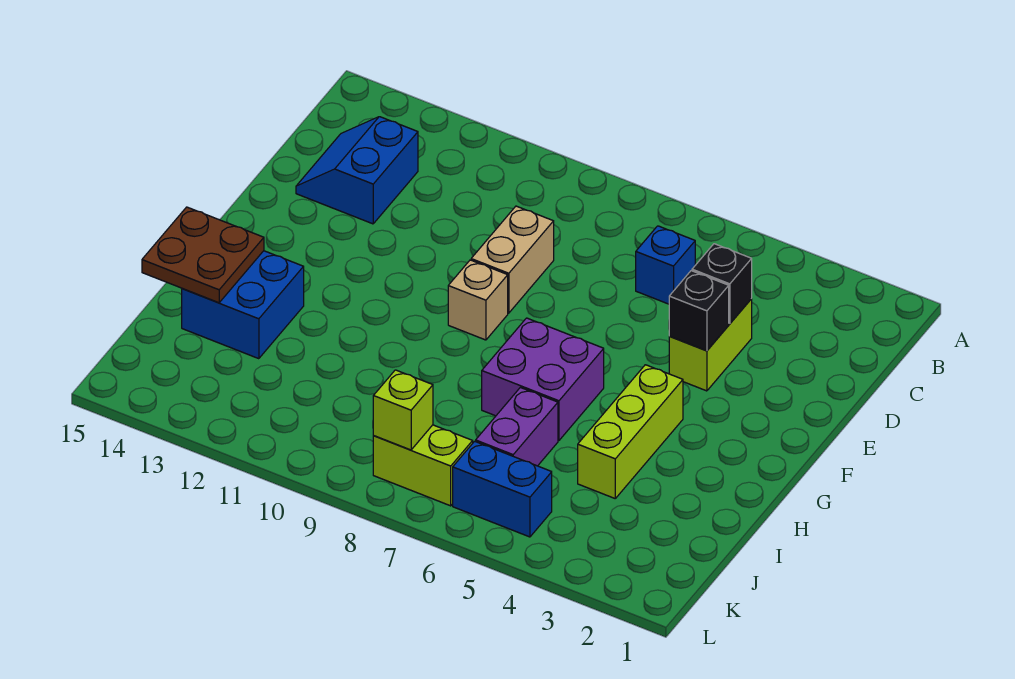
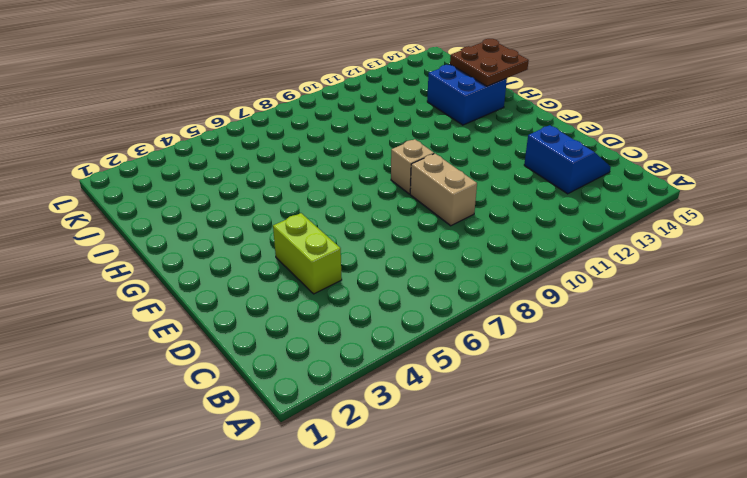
none -> blue 1x1 brick [636,226,695,304]
none -> lime 1x3 brick [578,365,683,498]
none -> purple 2x2 brick [482,318,604,441]

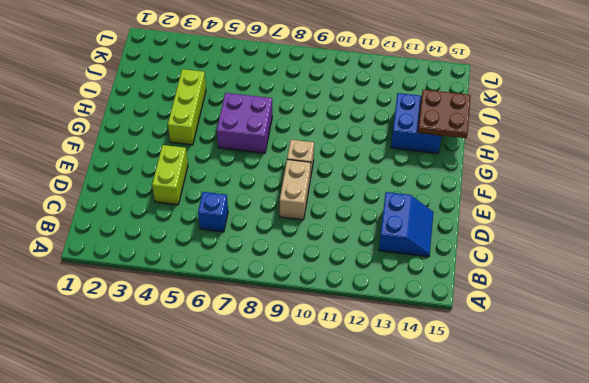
none -> purple 1x2 brick [476,387,558,466]
none -> blue 1x2 brick [453,441,552,537]
none -> lime 1x2 brick [373,425,473,506]

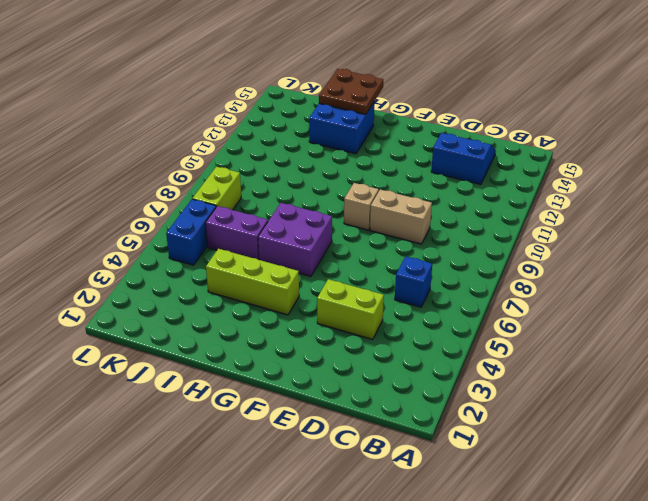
none -> black 1x1 brick [692,244,752,324]
none -> black 1x1 brick [669,271,729,351]
none -> lime 1x1 brick [373,370,433,450]

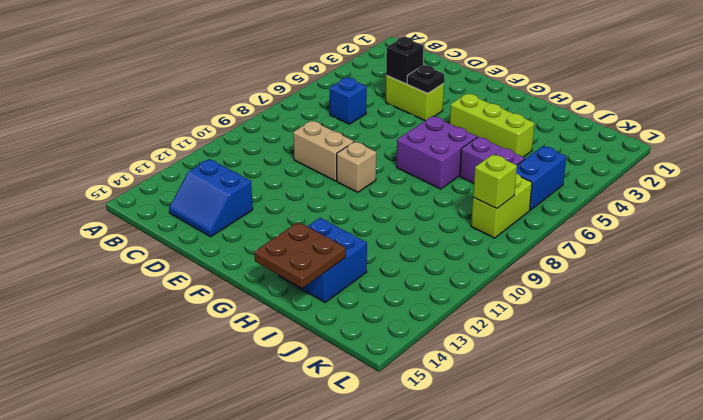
black 1x1 plate [407,65,444,93] -> black 1x1 brick [669,271,729,351]

